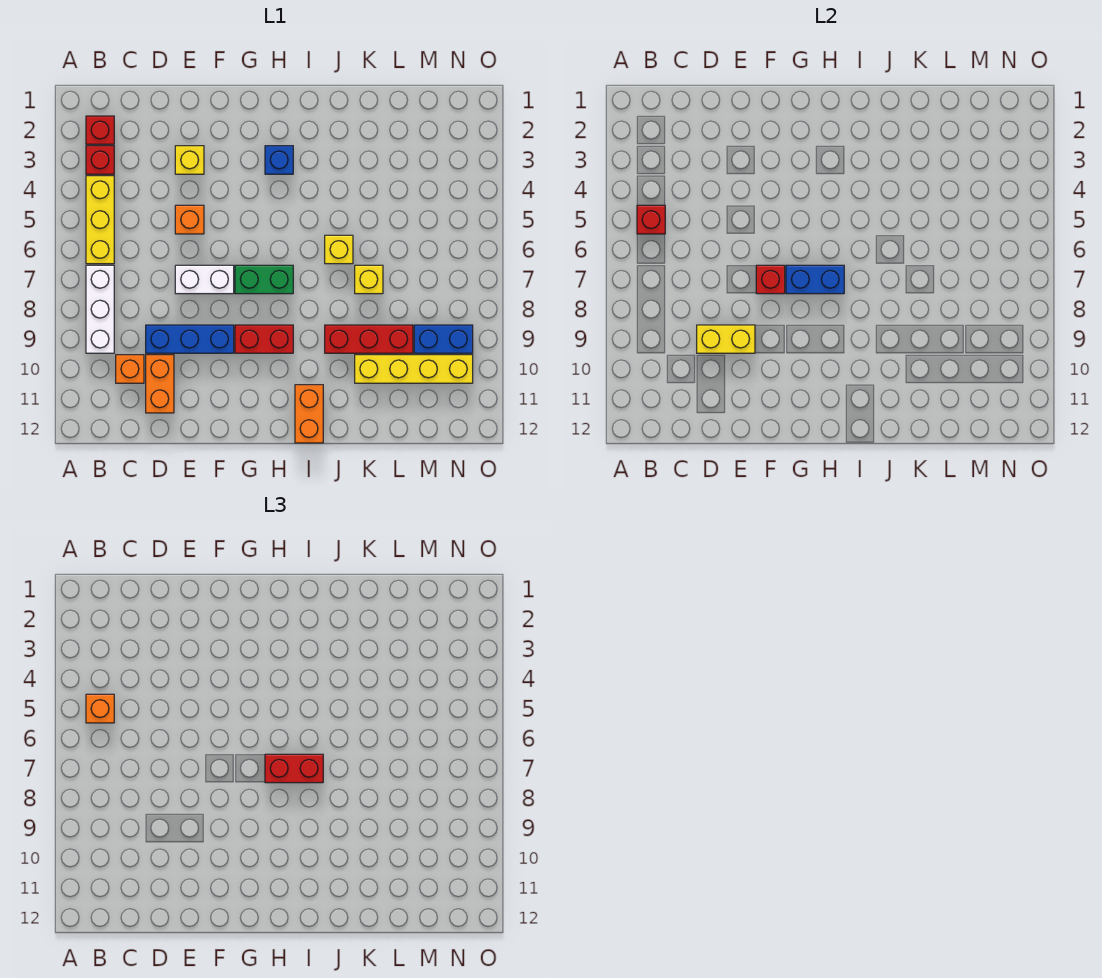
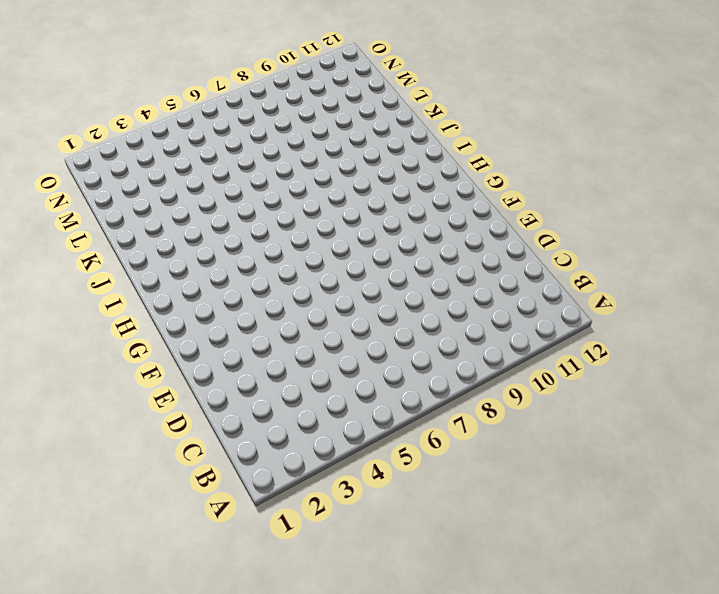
none -> red 1x1 brick [86,116,114,144]
none -> red 1x1 brick [86,146,114,174]
none -> yellow 1x3 brick [86,176,114,264]

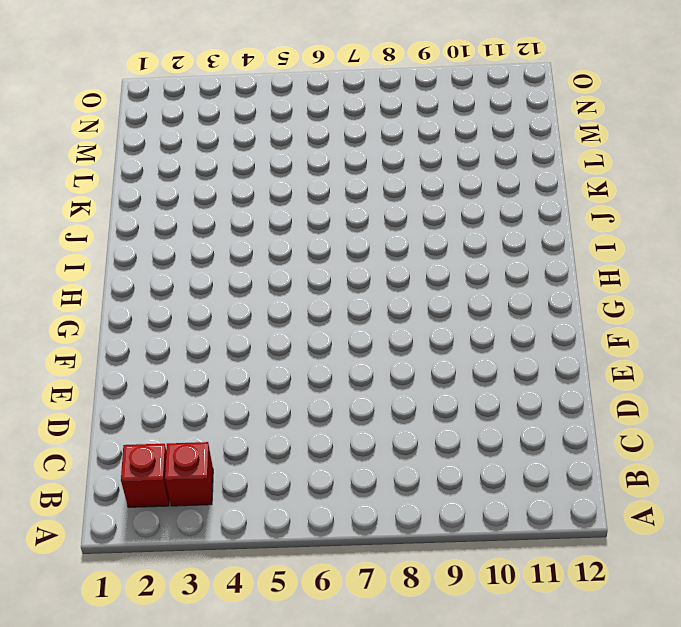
none -> yellow 1x3 brick [86,176,114,264]
none -> white 1x3 brick [86,265,114,353]
none -> orange 1x1 brick [116,355,144,383]

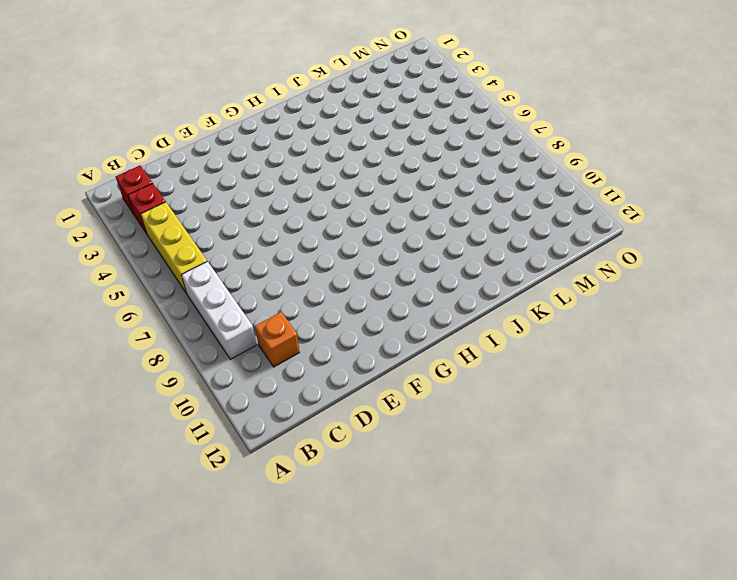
none -> blue 1x3 brick [146,325,234,353]
none -> orange 1x2 brick [146,355,174,413]
none -> yellow 1x1 brick [175,146,204,174]

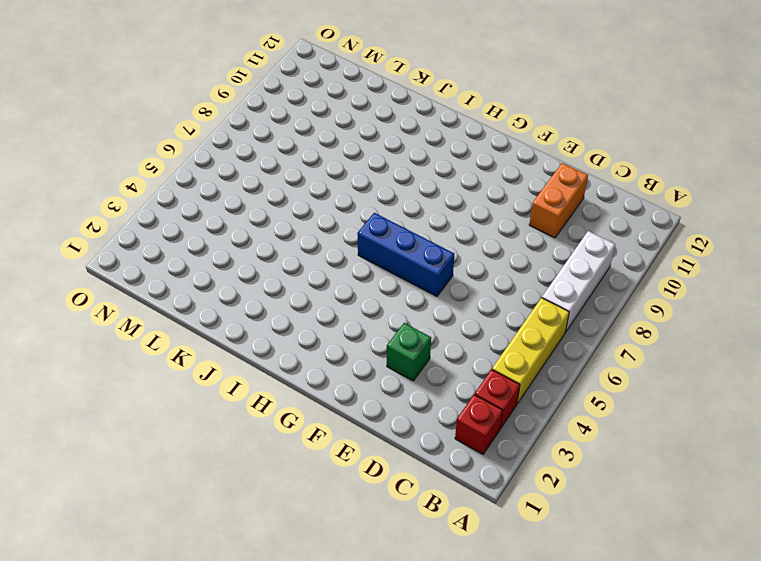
green 1x1 brick [387,323,431,381] -> yellow 1x1 brick [175,146,204,174]
blue 1x3 brick [357,213,454,296] -> blue 1x3 brick moved to [146,325,234,353]
none -> orange 1x1 brick [116,355,144,383]
none -> orange 1x1 brick [175,205,204,234]
none -> white 1x2 brick [175,265,234,294]

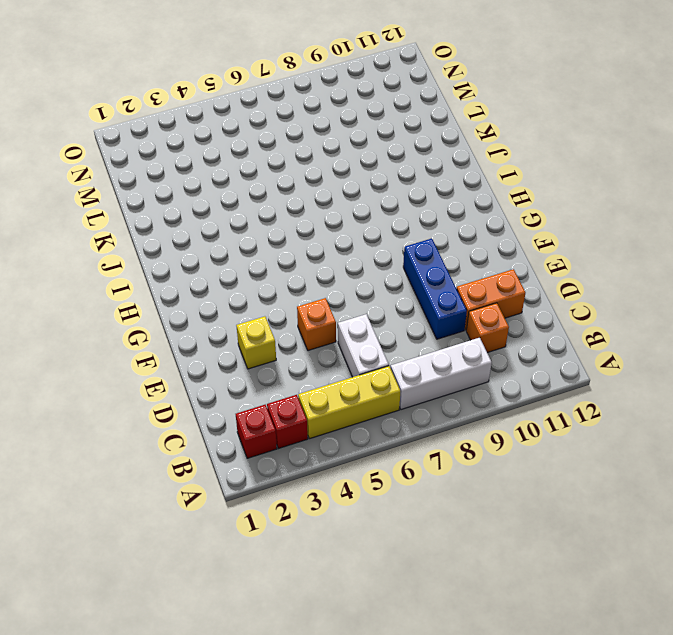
white 1x2 brick [338,314,389,377] -> white 1x2 brick moved to [175,265,234,294]
none -> green 1x2 brick [235,265,293,294]
none -> red 1x2 brick [235,325,293,353]
none -> blue 1x1 brick [265,146,293,174]

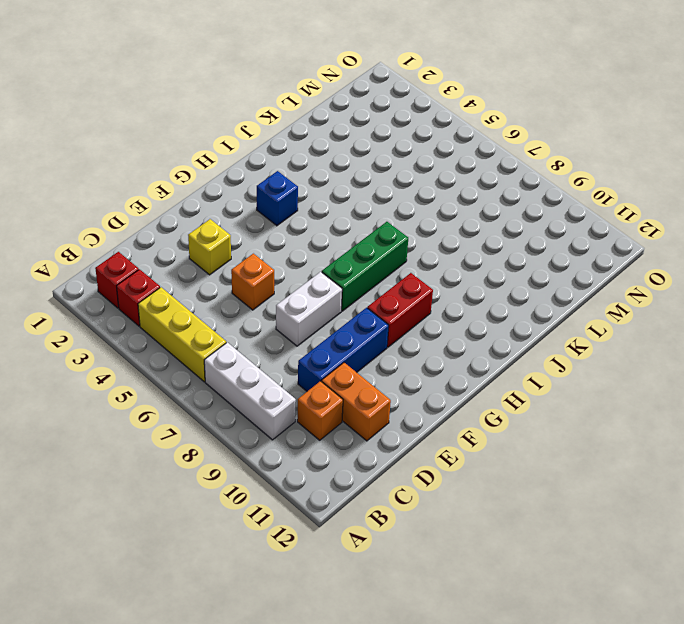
green 1x3 brick [322,222,408,311] -> green 1x2 brick [235,265,293,294]
none -> orange 1x2 brick [295,385,323,443]
none -> yellow 1x1 brick [325,235,353,264]
none -> red 1x3 brick [325,325,413,353]

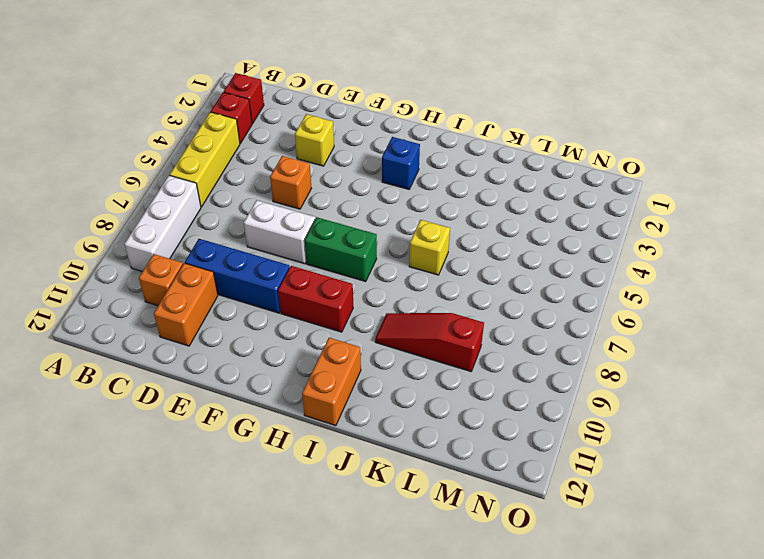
red 1x3 slope [375,313,484,372] -> red 1x3 brick [325,325,413,353]
none -> yellow 1x1 brick [355,265,383,294]
none -> yellow 1x4 brick [355,355,473,383]
none -> blue 1x2 brick [414,325,473,353]

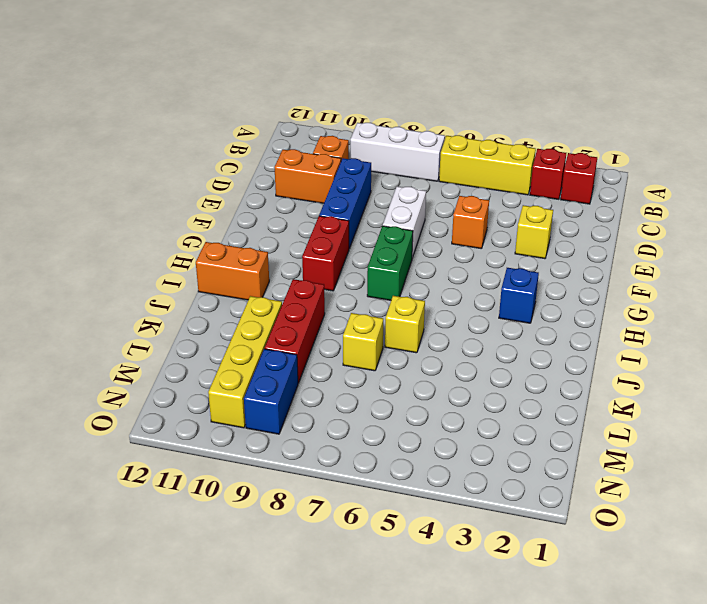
none -> red 1x1 brick [637,205,665,234]
none -> yellow 1x2 brick [697,325,755,353]
none -> red 1x1 brick [756,265,785,294]

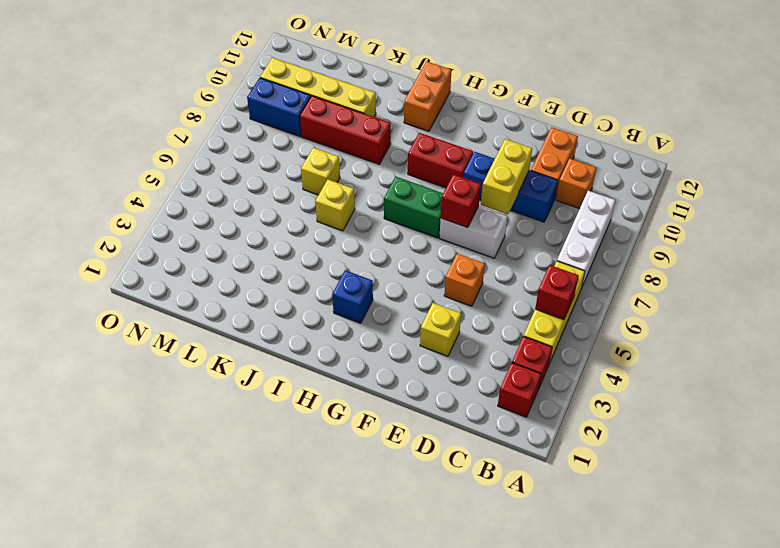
yellow 1x2 brick [481,139,532,214] -> yellow 1x2 brick turned to [697,325,755,353]
none -> blue 1x2 brick [786,265,844,294]
none -> orange 1x1 brick [86,694,114,723]
none -> red 1x2 brick [265,754,323,783]

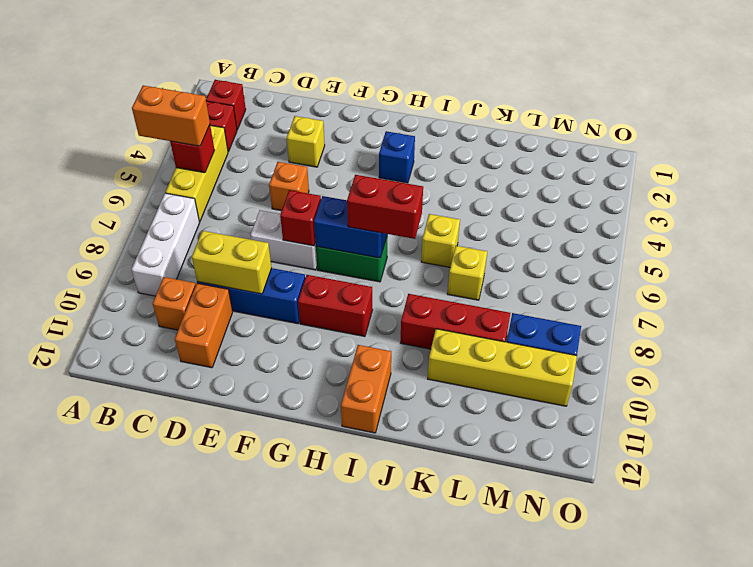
orange 1x2 brick [132,85,210,146] -> orange 1x1 brick [86,694,114,723]

